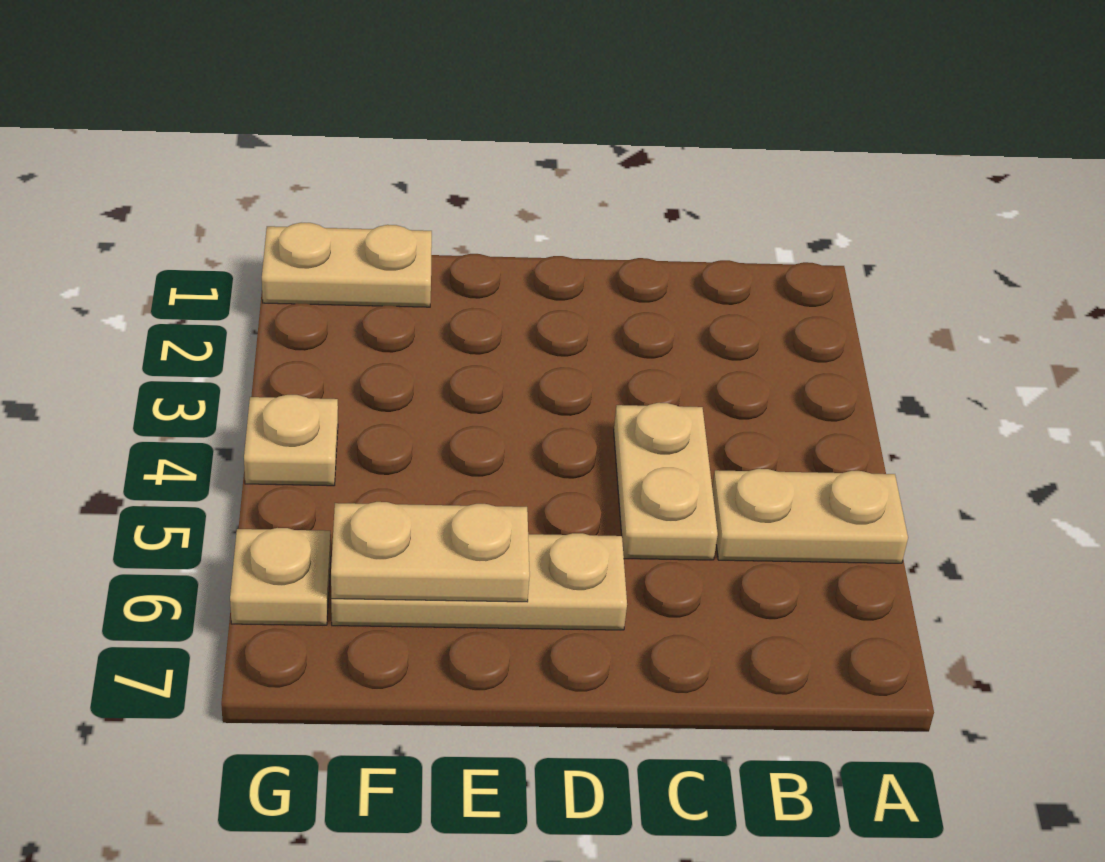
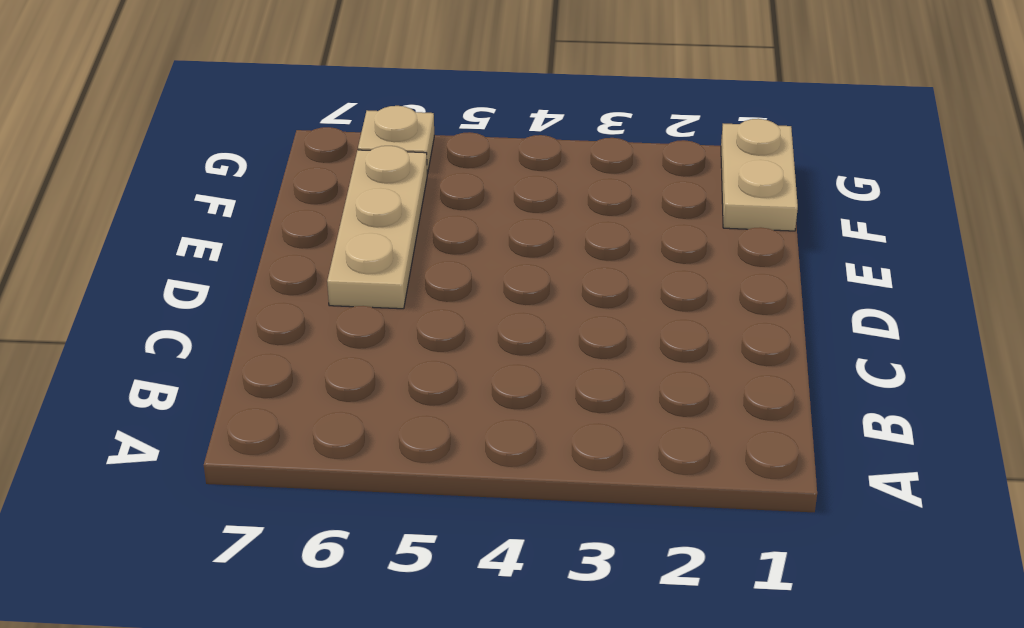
none -> tan 1x2 plate [712,469,908,563]
none -> tan 1x2 plate [614,403,718,560]

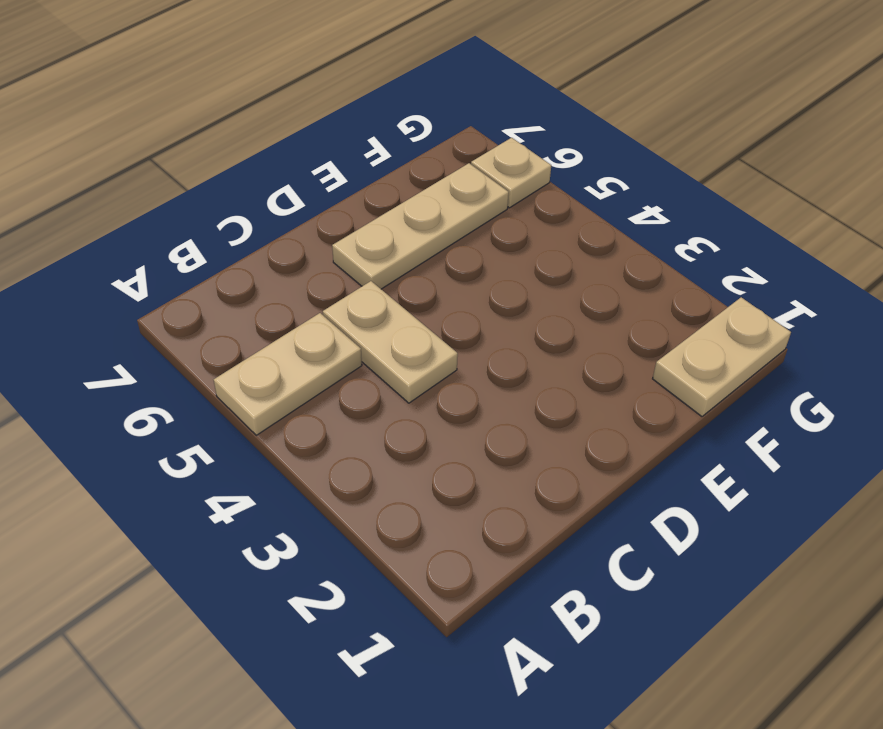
none -> tan 1x1 plate [244,395,338,486]
none -> tan 1x2 plate [331,502,530,602]

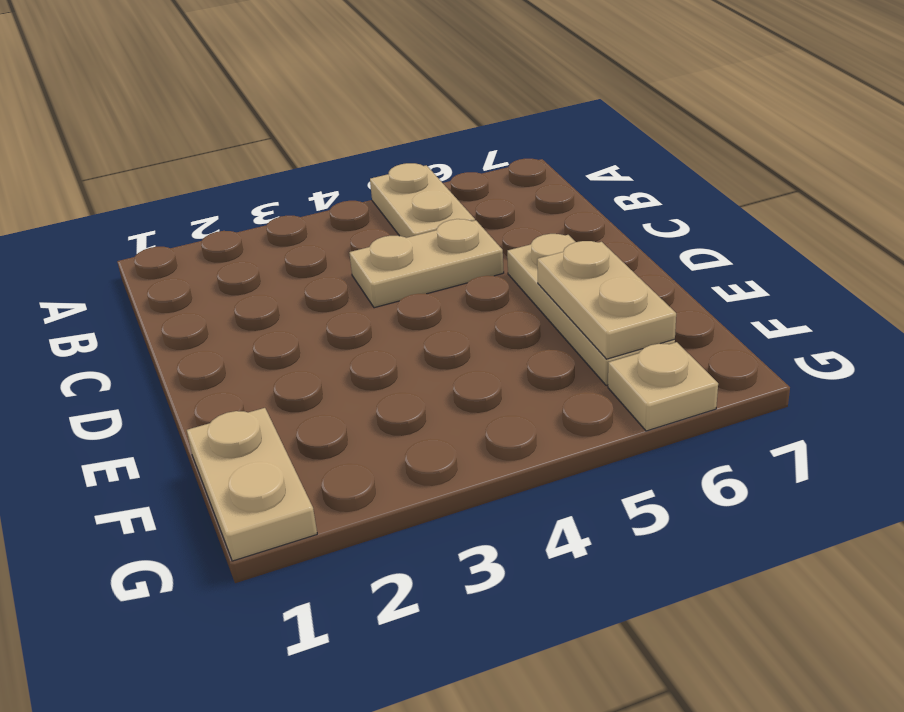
none -> tan 1x1 plate [244,395,338,486]

